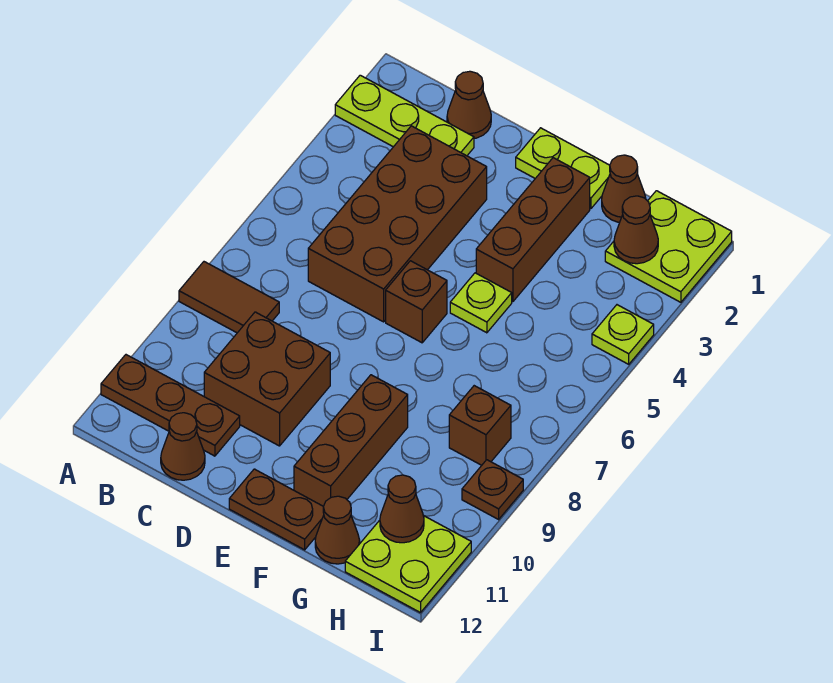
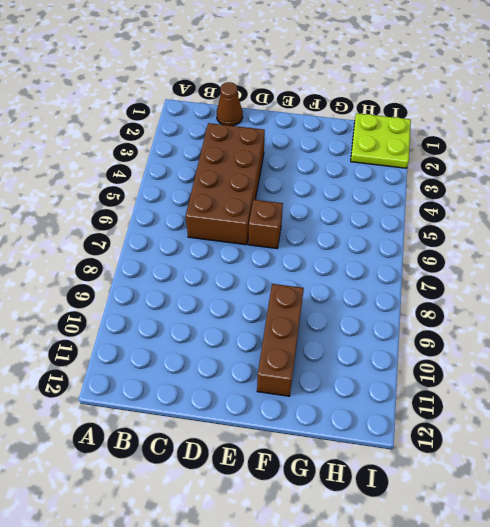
none -> lime 1x3 plate [335,75,474,156]
none -> brown 1x2 tile [179,262,279,333]
none -> brown 1x3 plate [101,355,240,456]

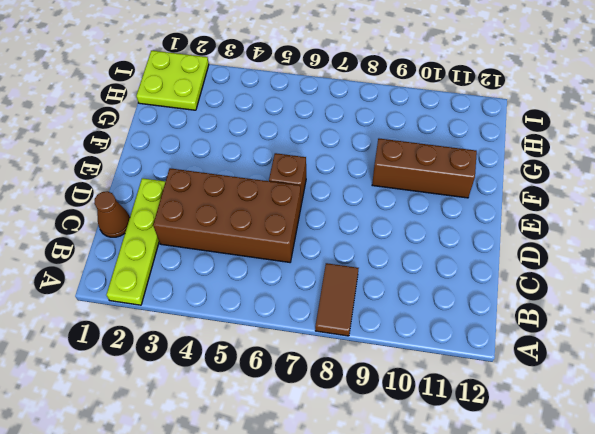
lime 1x4 plate [106,178,166,305] -> lime 1x3 plate [335,75,474,156]
none -> brown 1x3 plate [101,355,240,456]
none -> brown 2x2 brick [204,312,330,446]
none -> brown 1x1 cone [161,413,205,480]

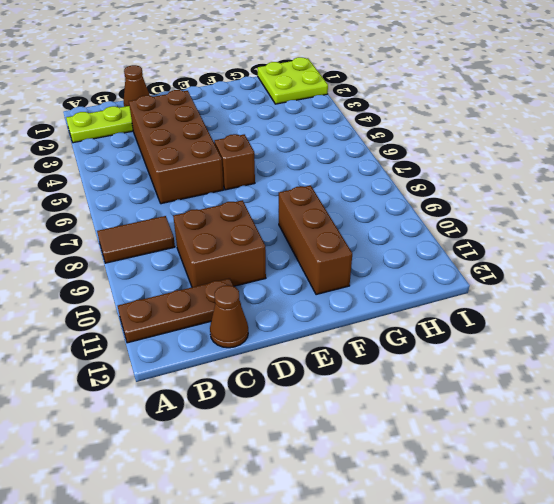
none -> lime 1x2 plate [516,128,610,209]
none -> brown 1x2 plate [229,469,324,550]
none -> brown 1x3 brick [476,158,590,302]

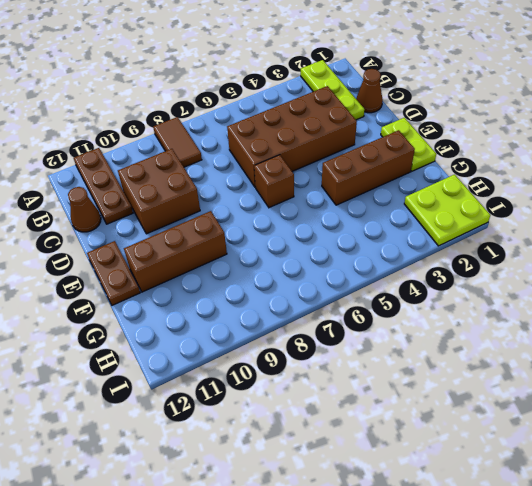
none -> lime 1x1 plate [450,273,512,333]
none -> brown 1x1 cone [602,155,646,222]
none -> brown 1x1 cone [315,496,360,564]

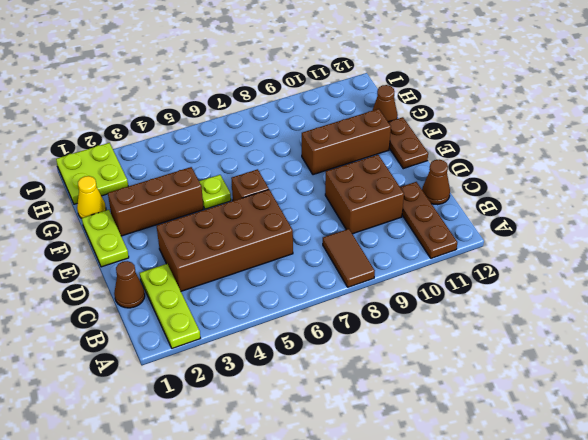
yellow 1x1 cone [77,176,106,218] -> brown 1x1 cone [602,155,646,222]
none -> brown 1x1 brick [449,386,511,465]
none -> lime 2x2 plate [345,516,471,613]
none -> lime 1x1 plate [592,305,654,364]

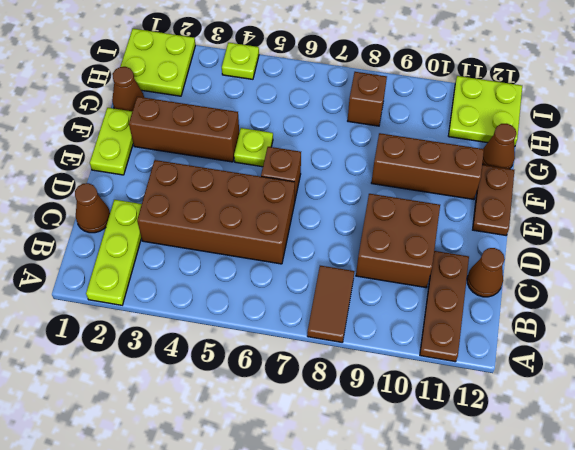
none -> brown 1x1 plate [462,460,523,519]
none -> brown 1x1 cone [614,196,658,264]
none -> brown 1x1 cone [380,475,424,543]

